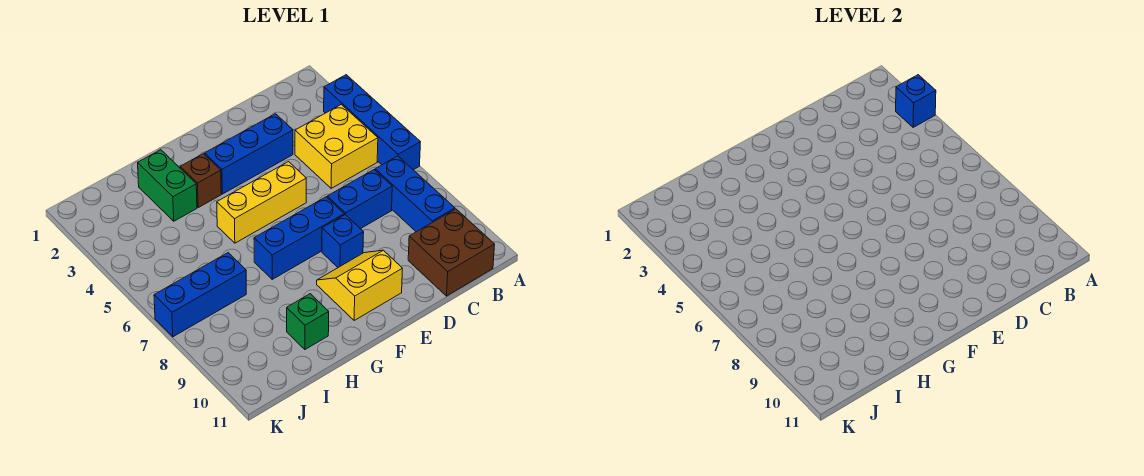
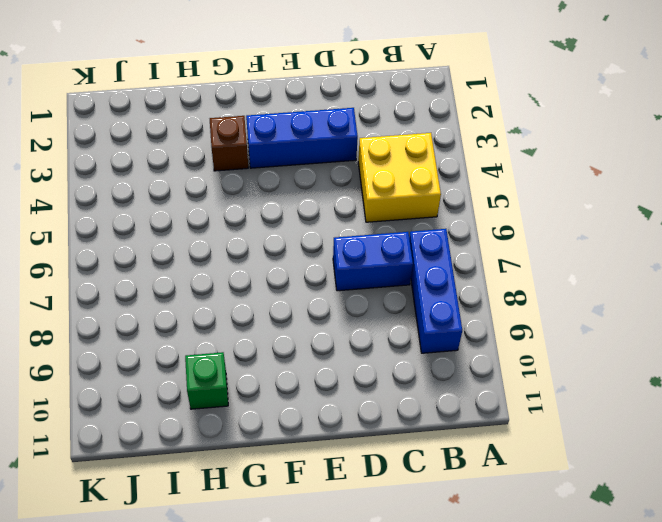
none -> blue 1x4 brick [324,75,420,170]
none -> brown 2x2 brick [408,209,495,296]
none -> yellow 1x3 brick [217,162,306,243]

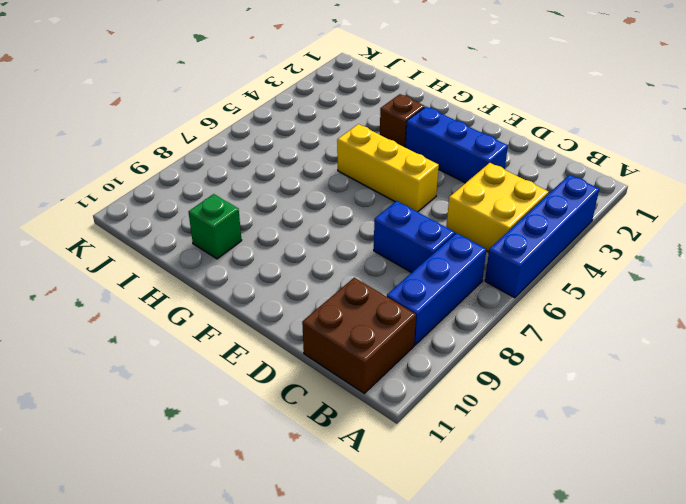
none -> blue 1x3 brick [254,197,344,279]
none -> blue 1x1 brick [322,215,364,267]
none -> yellow 2x2 slope [317,250,402,320]

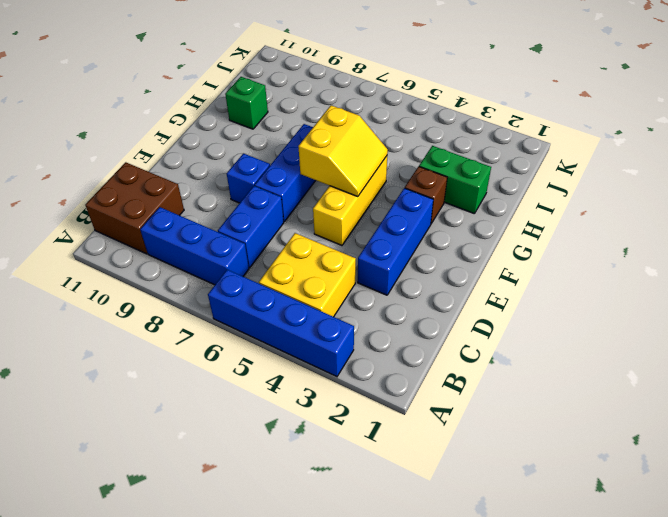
yellow 2x2 slope [298,105,388,197] -> yellow 2x2 slope moved to [317,250,402,320]
none -> blue 1x3 brick [154,253,246,337]
none -> blue 1x1 brick [896,75,936,127]

